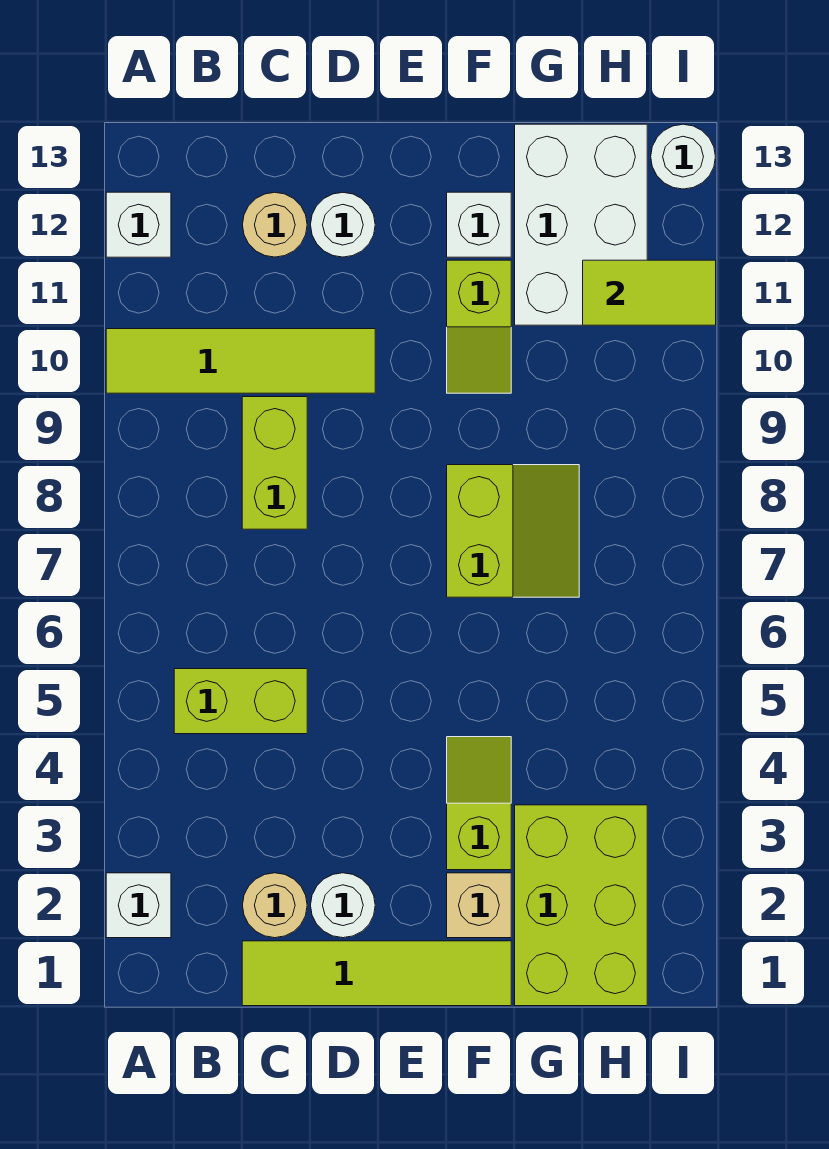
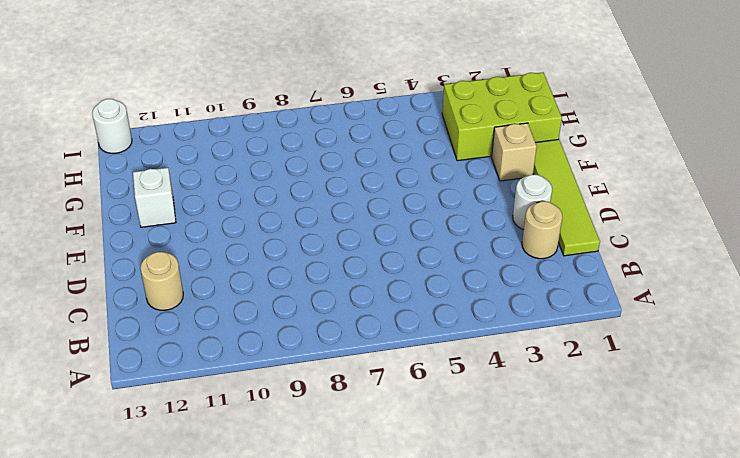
none -> white 1x1 brick [106,873,171,938]
none -> lime 1x4 tile [106,329,375,393]
none -> white 1x1 brick [106,192,171,257]

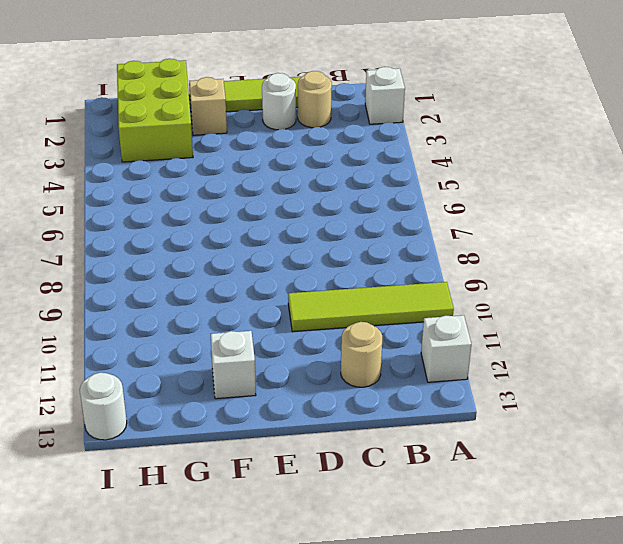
none -> lime 1x2 brick [174,669,307,734]
none -> lime 1x2 brick [242,397,307,529]
none -> white 1x1 round brick [311,192,375,257]

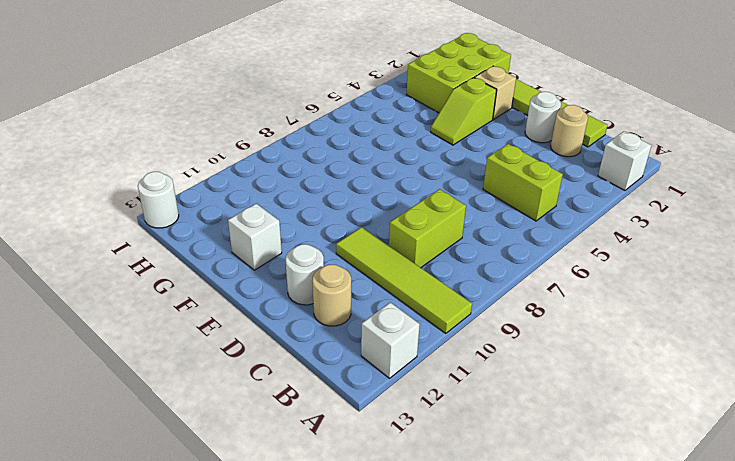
none -> lime 2x2 slope [447,465,579,597]
none -> lime 1x2 slope [447,260,511,393]
none -> white 2x3 brick [515,124,647,325]

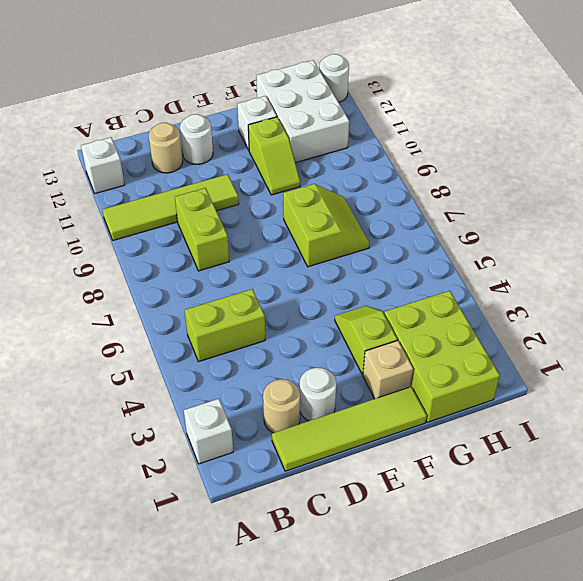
none -> lime 1x2 tile [583,260,716,325]

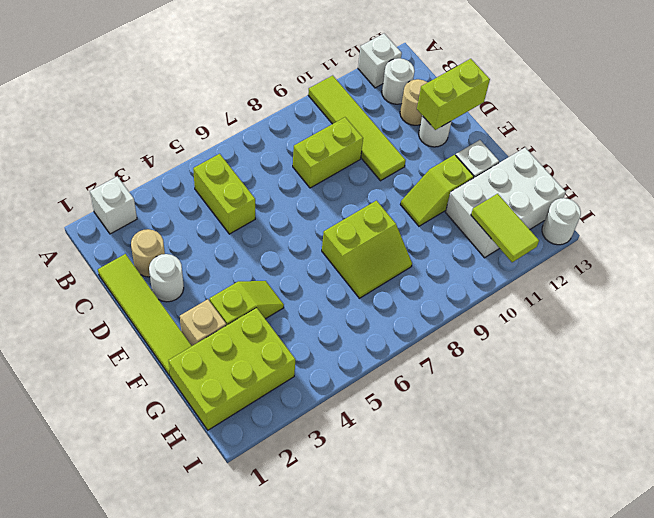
white 1x1 round brick [382,58,415,104] -> none
lime 1x2 brick [417,59,490,130] -> none

